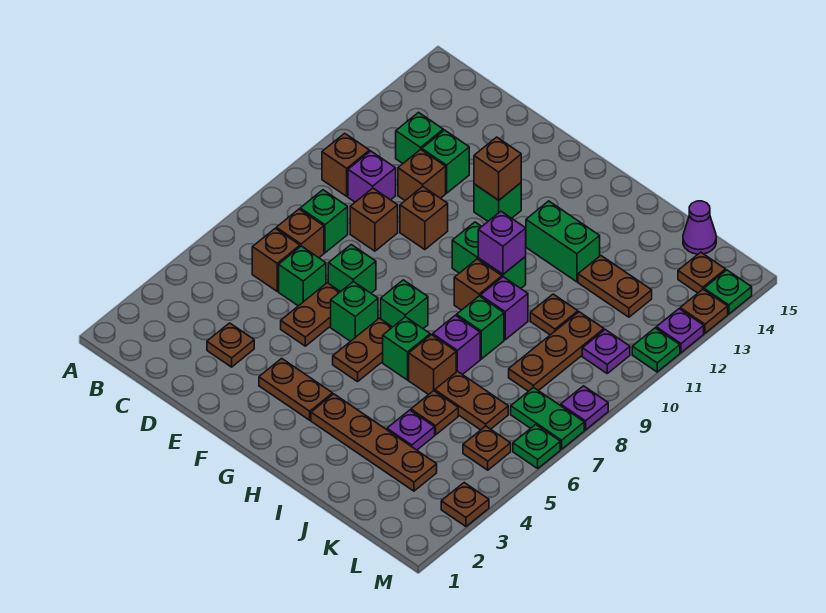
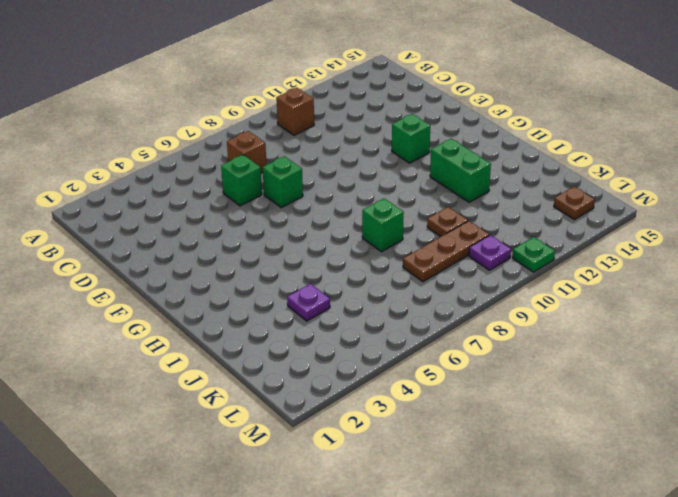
none -> brown 1x1 brick [252,228,300,291]
none -> green 1x1 brick [300,190,348,253]
none -> purple 1x1 brick [348,151,396,202]
none -> green 1x1 brick [396,113,443,163]

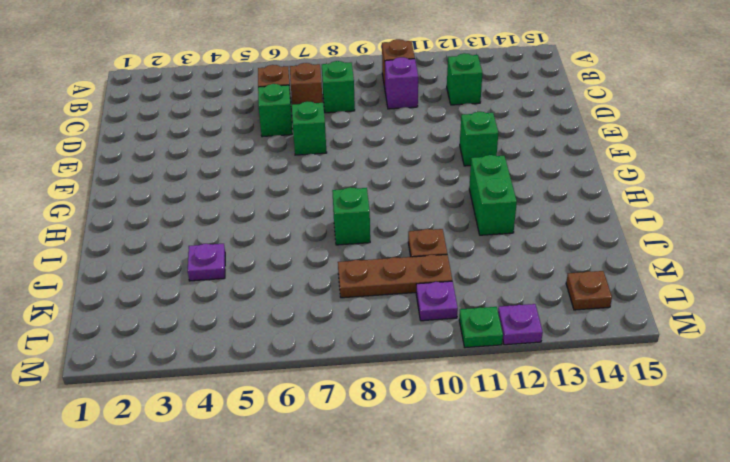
none -> brown 1x1 plate [207,323,254,367]
none -> brown 1x1 brick [350,188,398,251]
none -> brown 1x1 brick [398,150,446,200]
none -> green 1x1 brick [422,130,469,193]

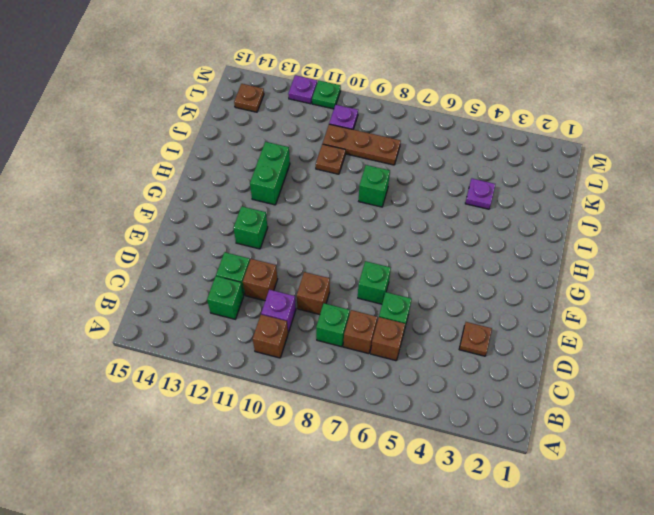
none -> brown 1x2 plate [281,283,340,346]
none -> brown 1x1 brick [400,187,448,250]
none -> brown 1x2 plate [259,358,333,420]
none -> green 1x1 brick [331,281,378,341]

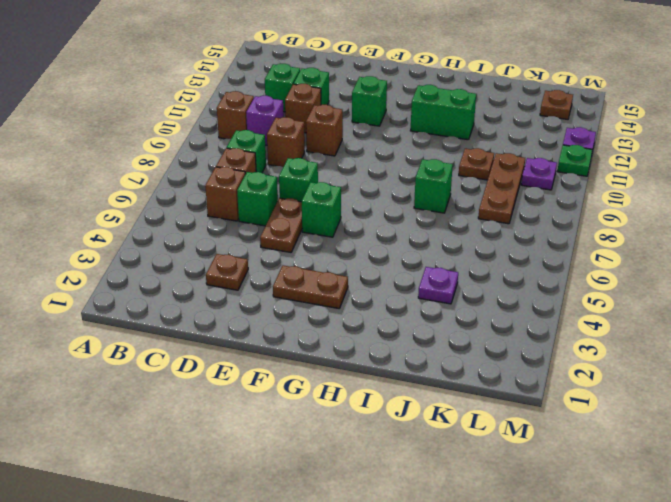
none -> brown 1x2 plate [333,318,392,382]
none -> green 1x1 brick [381,280,428,329]
none -> green 1x2 brick [452,222,526,288]
none -> brown 1x4 plate [311,394,437,491]

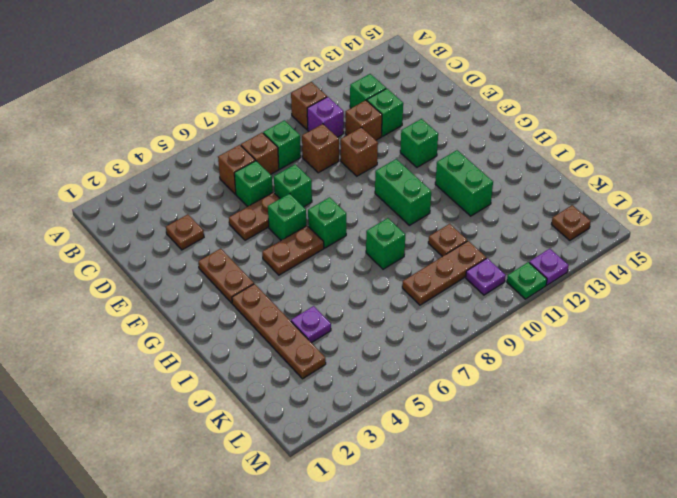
none -> green 1x1 brick [383,317,430,380]
none -> brown 1x1 brick [454,259,502,310]
none -> brown 1x1 brick [409,335,456,395]
none -> purple 1x1 brick [433,315,480,375]

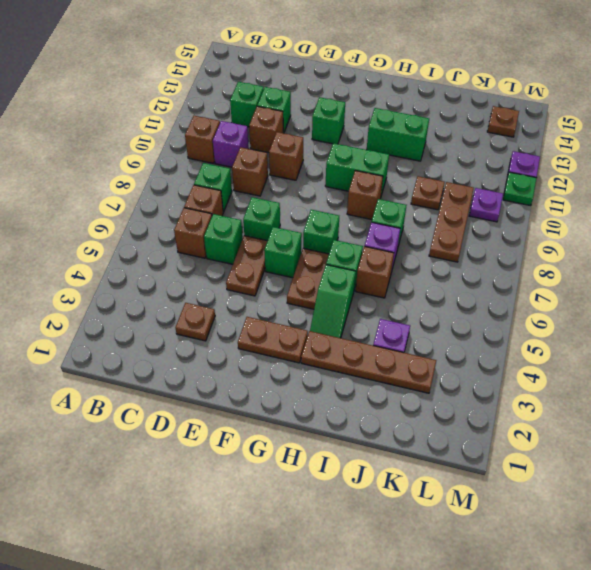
green 1x2 slope [310,265,356,338] -> none
none -> purple 1x1 brick [480,277,528,340]
none -> brown 1x1 plate [411,391,458,435]
none -> brown 1x2 plate [435,371,508,430]
none -> brown 1x2 plate [578,256,652,317]

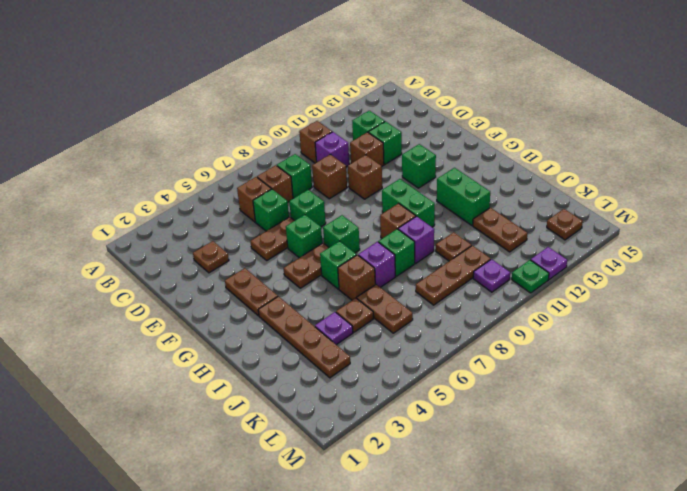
none -> purple 1x1 cone [683,201,716,254]
none -> brown 1x1 plate [463,426,511,470]
none -> green 1x2 plate [511,387,584,449]
none -> brown 1x1 plate [441,483,489,526]

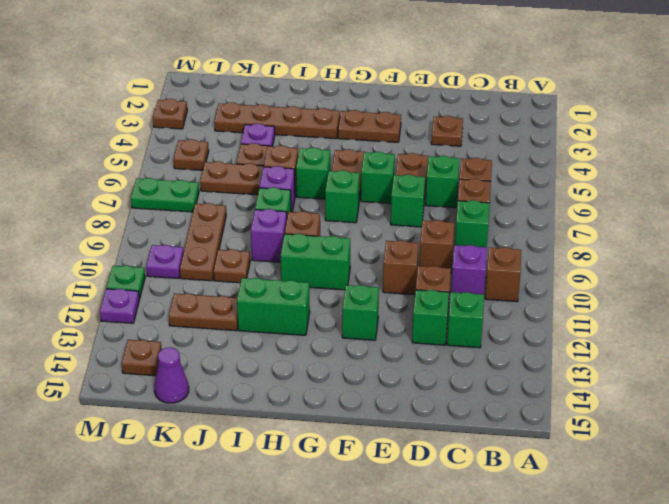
none -> green 1x1 plate [513,425,560,468]
none -> purple 1x1 plate [561,386,608,430]
none -> brown 1x1 plate [680,289,728,333]
none -> green 1x1 plate [704,270,752,314]

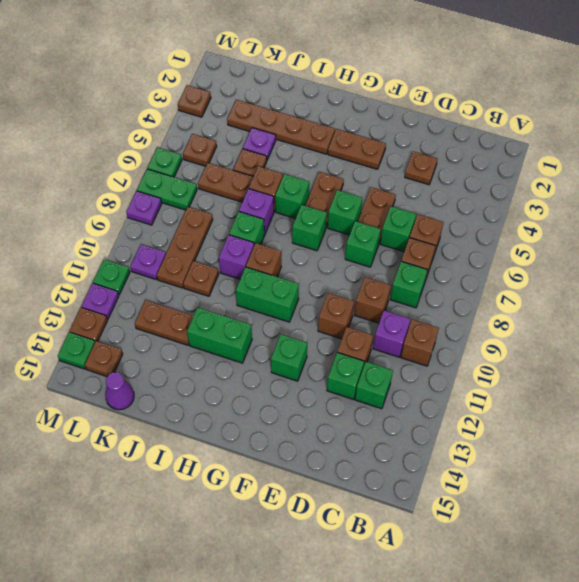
none -> brown 1x1 brick [474,137,521,200]
none -> purple 1x1 brick [478,211,526,274]

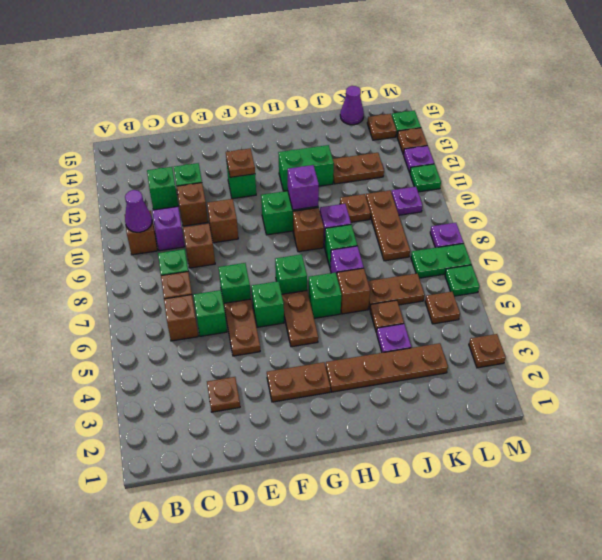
purple 1x1 cone [125,190,152,232] -> none
brown 1x1 plate [226,149,255,177] -> brown 1x1 brick [474,137,521,200]

